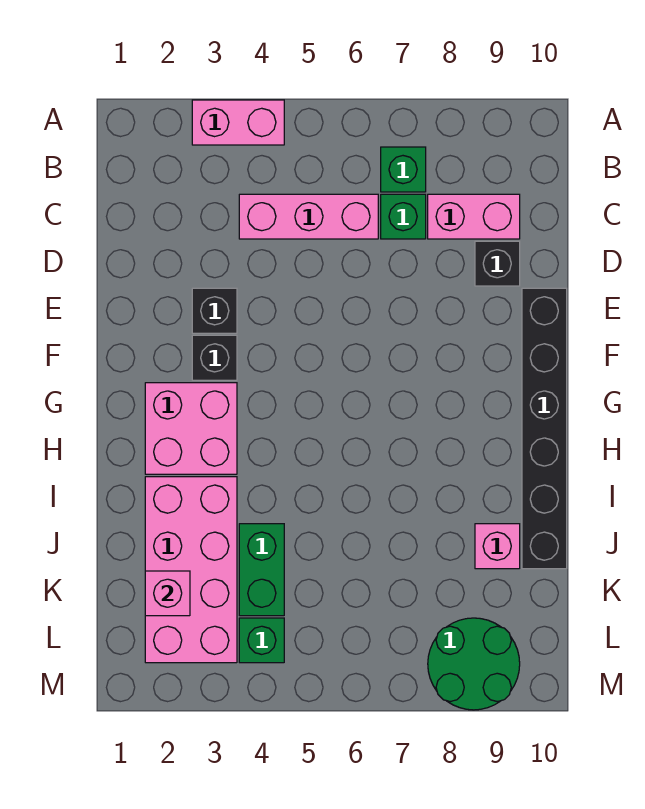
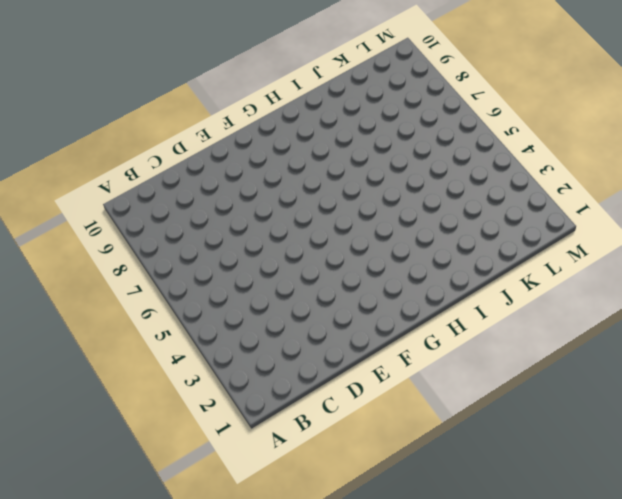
none -> pink 1x2 brick [192,100,284,145]
none -> green 1x1 brick [381,147,426,192]
none -> pink 1x3 brick [239,194,378,239]

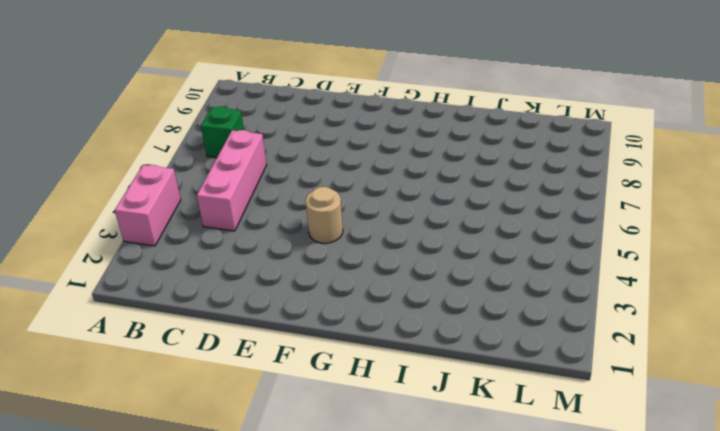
tan 1x1 round brick [306,187,343,243] -> none
none -> green 1x1 brick [381,194,426,239]
none -> pink 1x2 brick [428,194,520,239]
none -> black 1x1 brick [475,241,520,286]

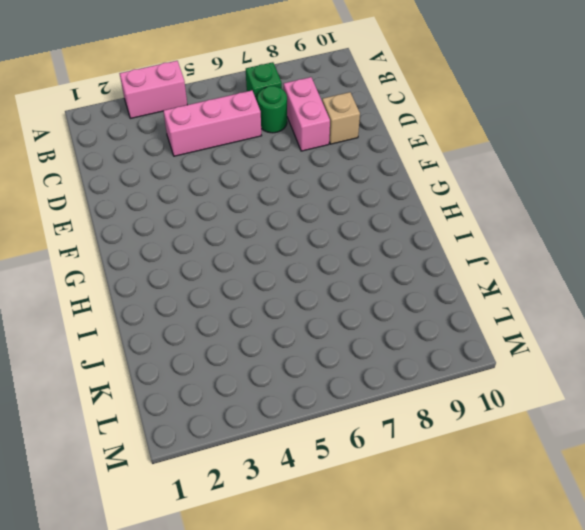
green 1x1 round brick [257,86,287,133] -> green 1x1 brick [381,194,426,239]
pink 1x2 brick [284,77,330,151] -> pink 1x2 brick turned to [428,194,520,239]
tan 1x1 brick [322,92,360,144] -> black 1x1 brick [475,241,520,286]
none -> black 1x1 brick [192,288,237,333]
none -> black 1x6 brick [522,288,567,569]
none -> black 1x1 brick [192,335,237,380]

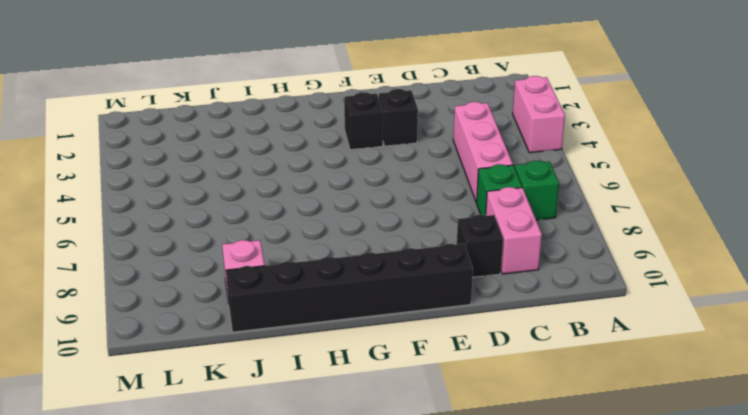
none -> pink 2x2 brick [145,383,237,474]
none -> pink 2x4 brick [145,477,237,663]
none -> green 1x2 brick [239,524,284,616]

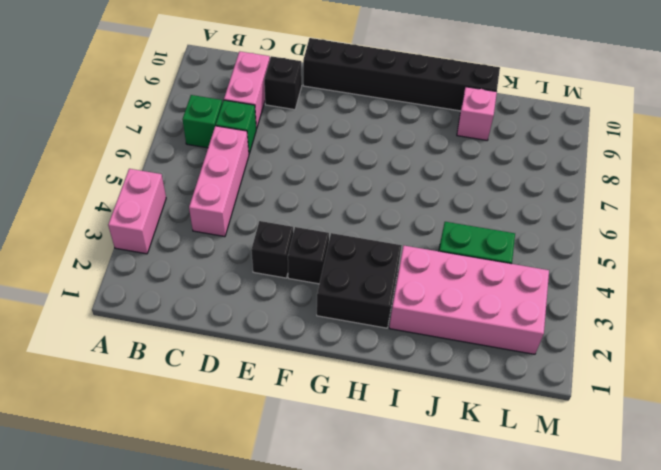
black 2x2 brick [317,233,402,328] -> pink 2x2 brick [145,383,237,474]
none -> green 1x1 brick [239,618,284,663]
none -> green 2x2 round brick [428,618,520,710]
none -> pink 1x1 brick [145,571,190,616]

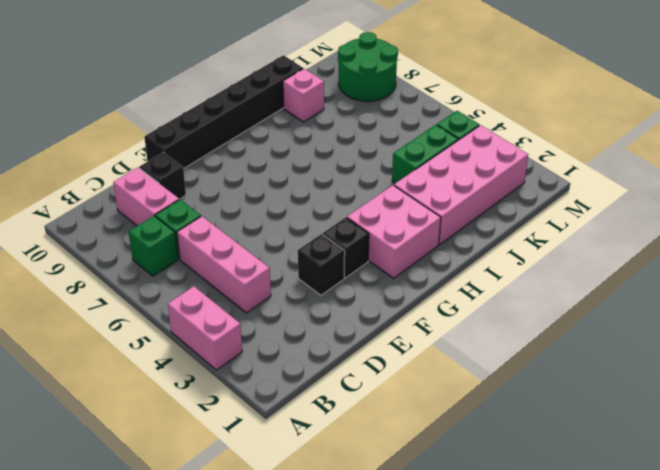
none -> pink 1x1 brick [145,571,190,616]

